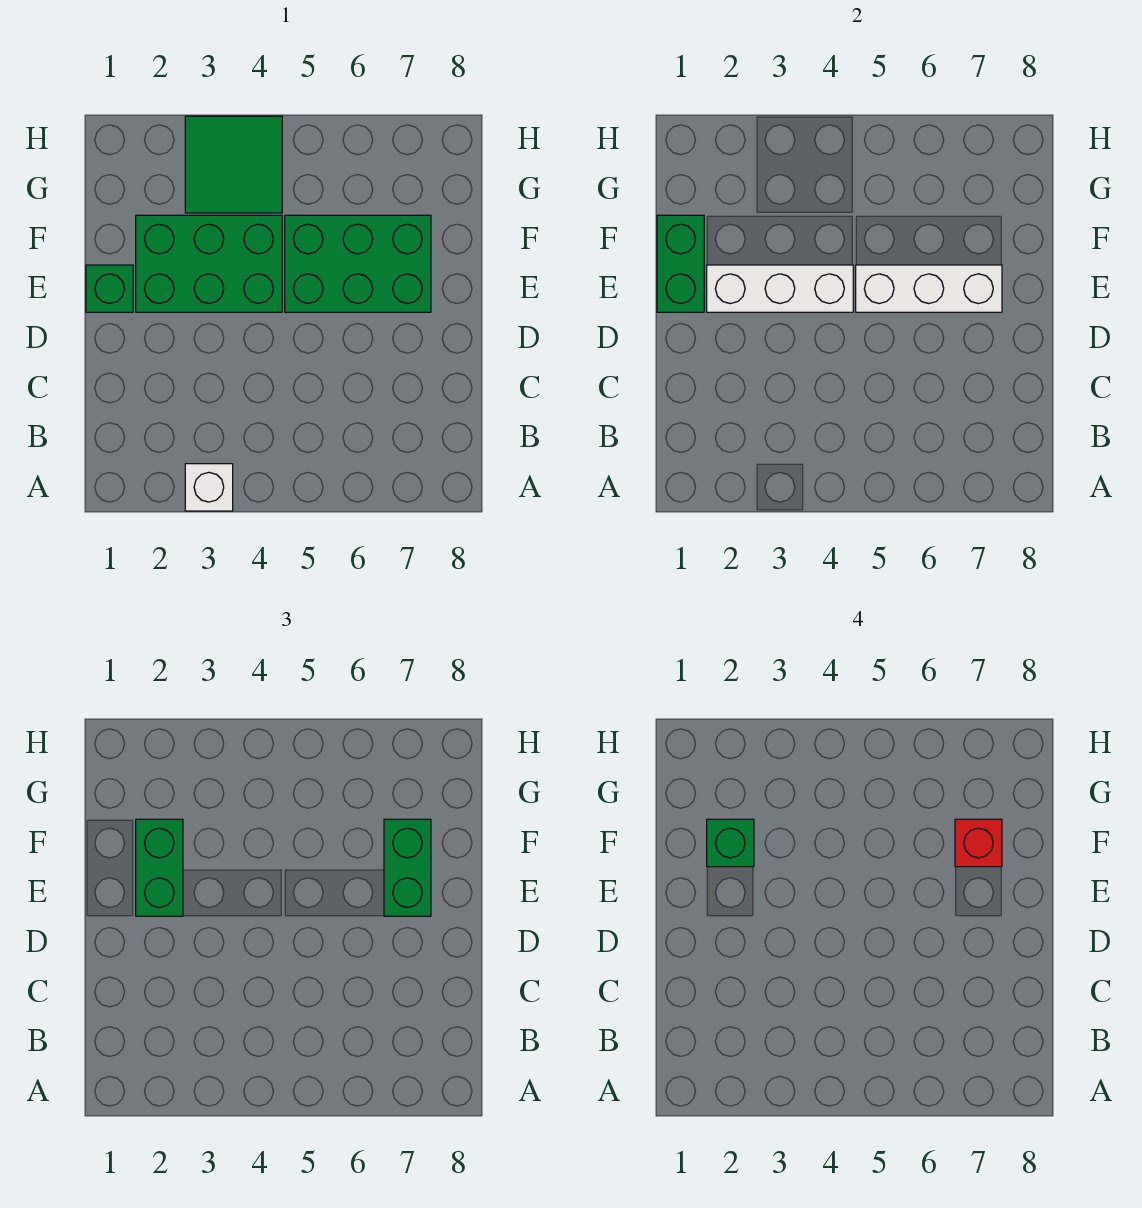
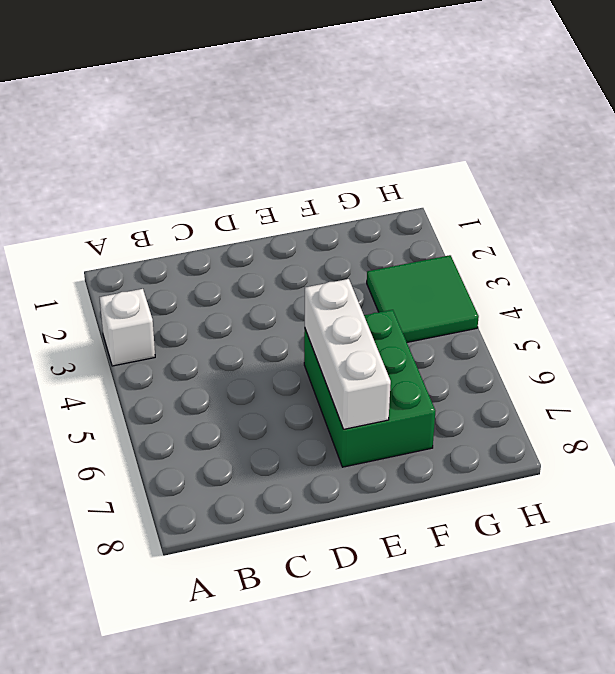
none -> green 1x1 brick [86,265,133,312]
none -> green 2x3 brick [136,215,282,312]
none -> green 1x2 brick [657,215,704,312]

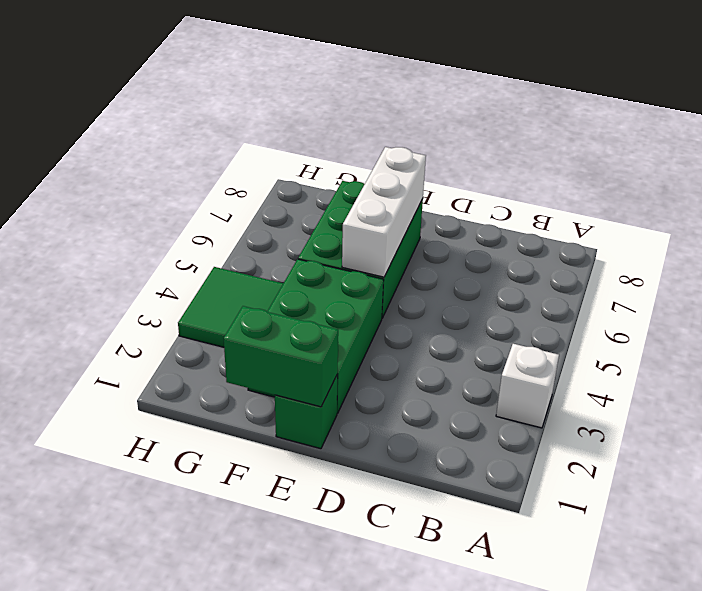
none -> white 1x3 brick [707,265,853,312]
none -> green 1x2 brick [136,819,183,916]
none -> green 1x2 brick [384,819,431,916]

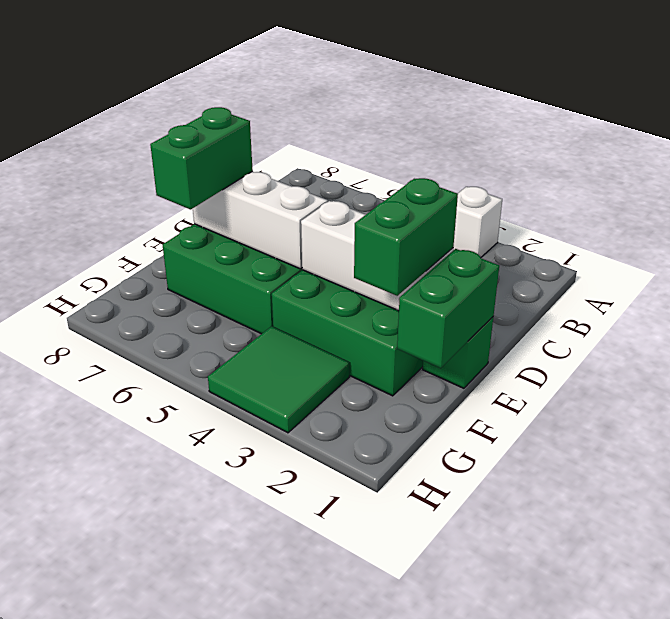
none -> green 1x1 brick [707,819,754,867]
none -> red 1x1 brick [955,819,1002,867]

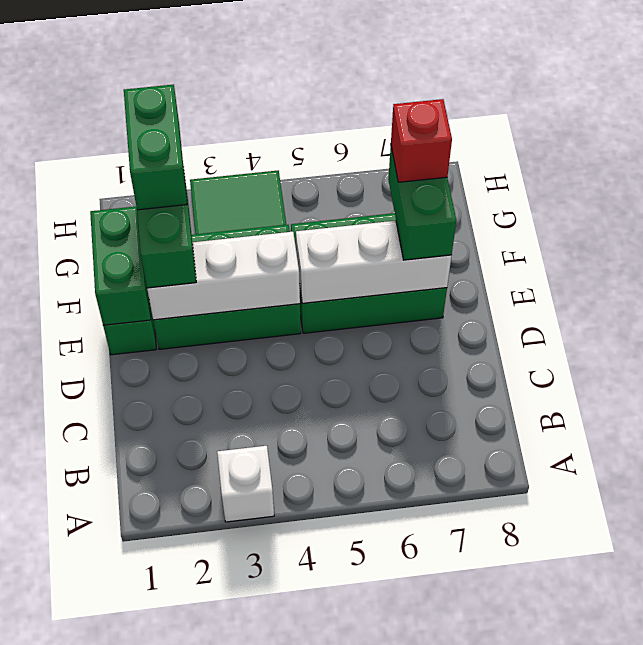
green 1x2 brick [124,85,187,210] -> green 1x1 brick [707,819,754,867]

